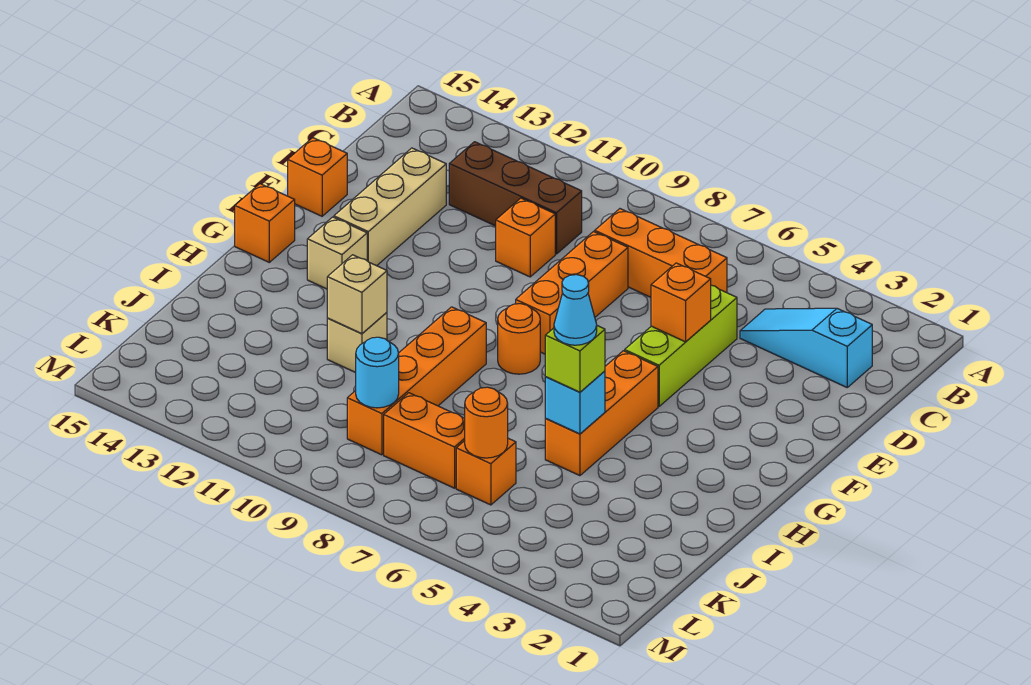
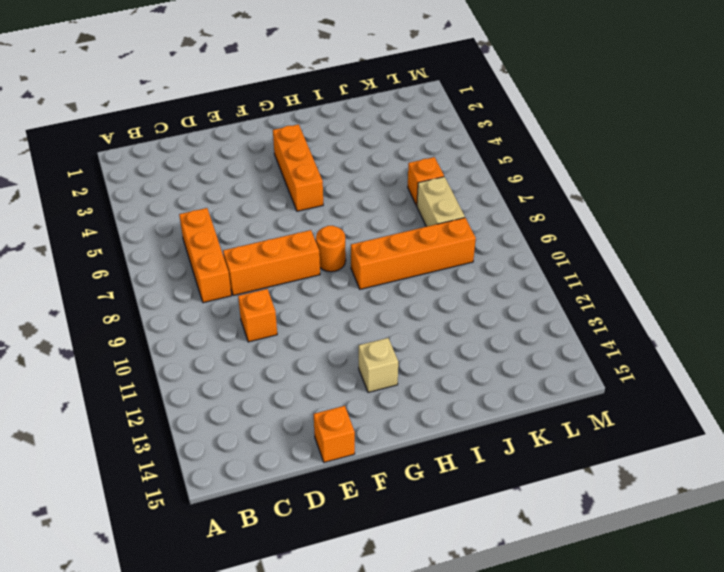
orange 1x3 brick [273,124,323,211] -> orange 1x3 brick turned to [545,351,658,476]
tan 1x2 brick [417,177,465,227] -> orange 1x2 brick [384,393,465,488]
none -> cyan 1x3 slope [740,308,872,387]
none -> brown 1x3 brick [449,142,582,254]
none -> lime 1x3 brick [625,285,737,406]

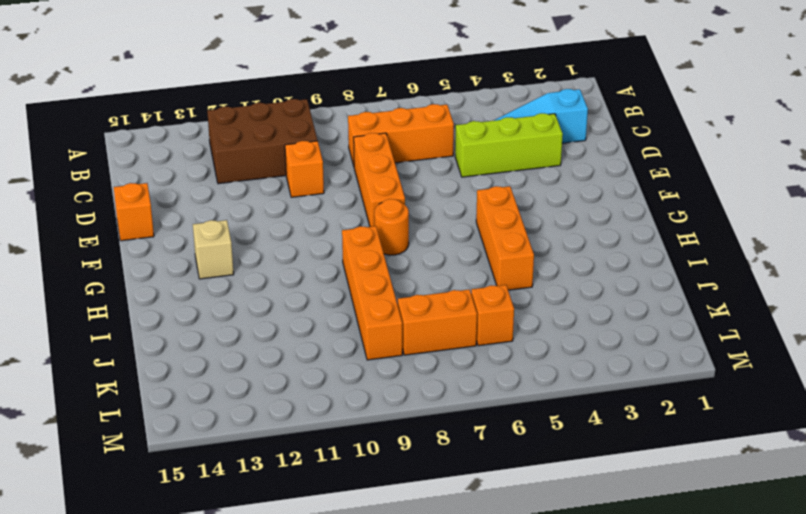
brown 2x3 brick [207,99,318,184] -> brown 1x3 brick [449,142,582,254]
lime 1x3 brick [455,113,563,177] -> lime 1x3 brick turned to [625,285,737,406]
none -> tan 1x3 brick [334,148,446,266]
none -> orange 1x1 brick [235,184,295,262]
none -> tan 1x1 brick [327,312,387,373]

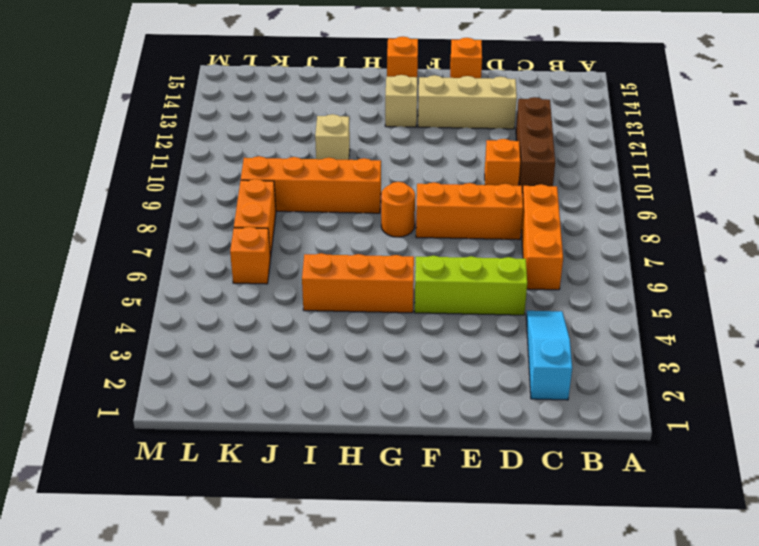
none -> orange 1x1 brick [651,263,711,342]
none -> cyan 1x1 brick [545,371,605,434]
none -> tan 1x1 brick [327,255,387,334]

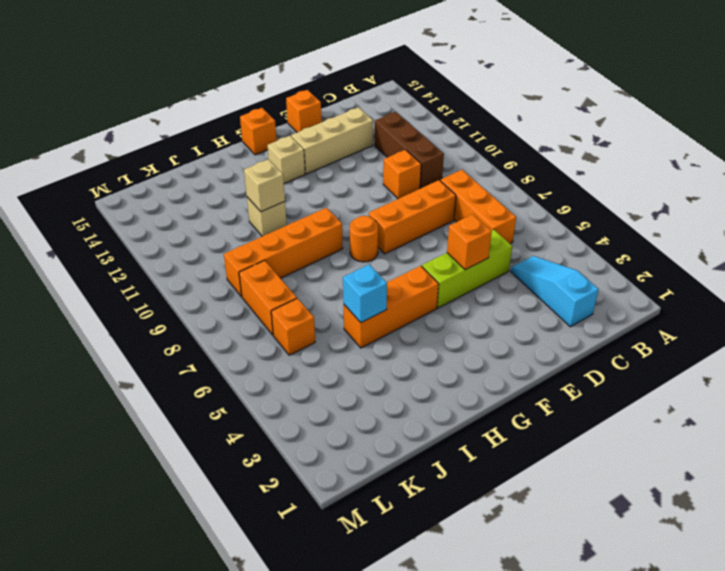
none -> orange 1x1 round brick [465,387,508,458]
none -> cyan 1x1 round brick [356,337,399,408]
none -> lime 1x1 brick [545,326,605,392]

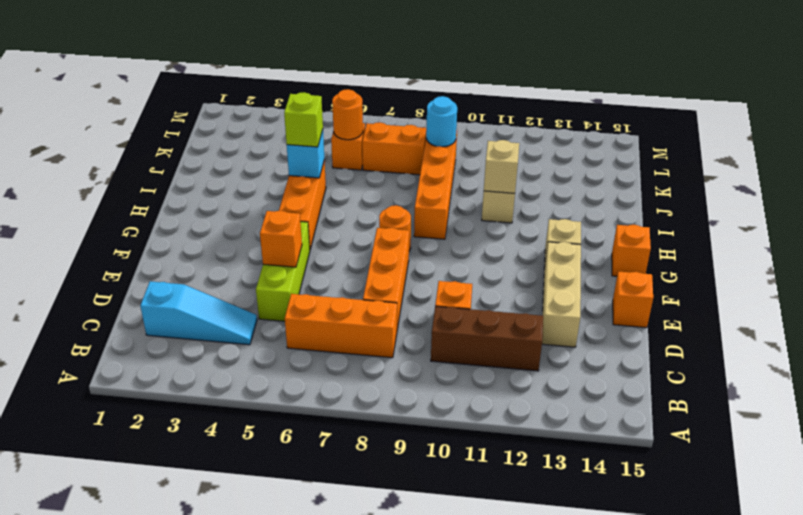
none -> cyan 1x1 cone [554,275,597,345]

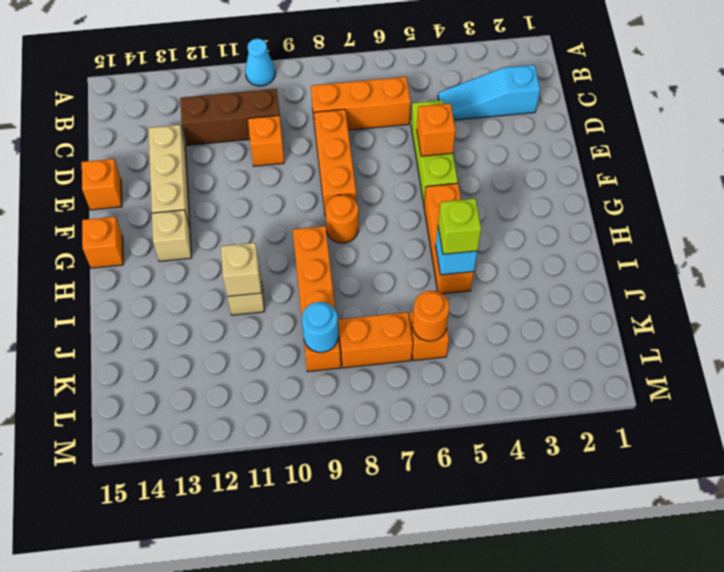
cyan 1x1 cone [245,39,275,86] -> cyan 1x1 cone moved to [554,275,597,345]

